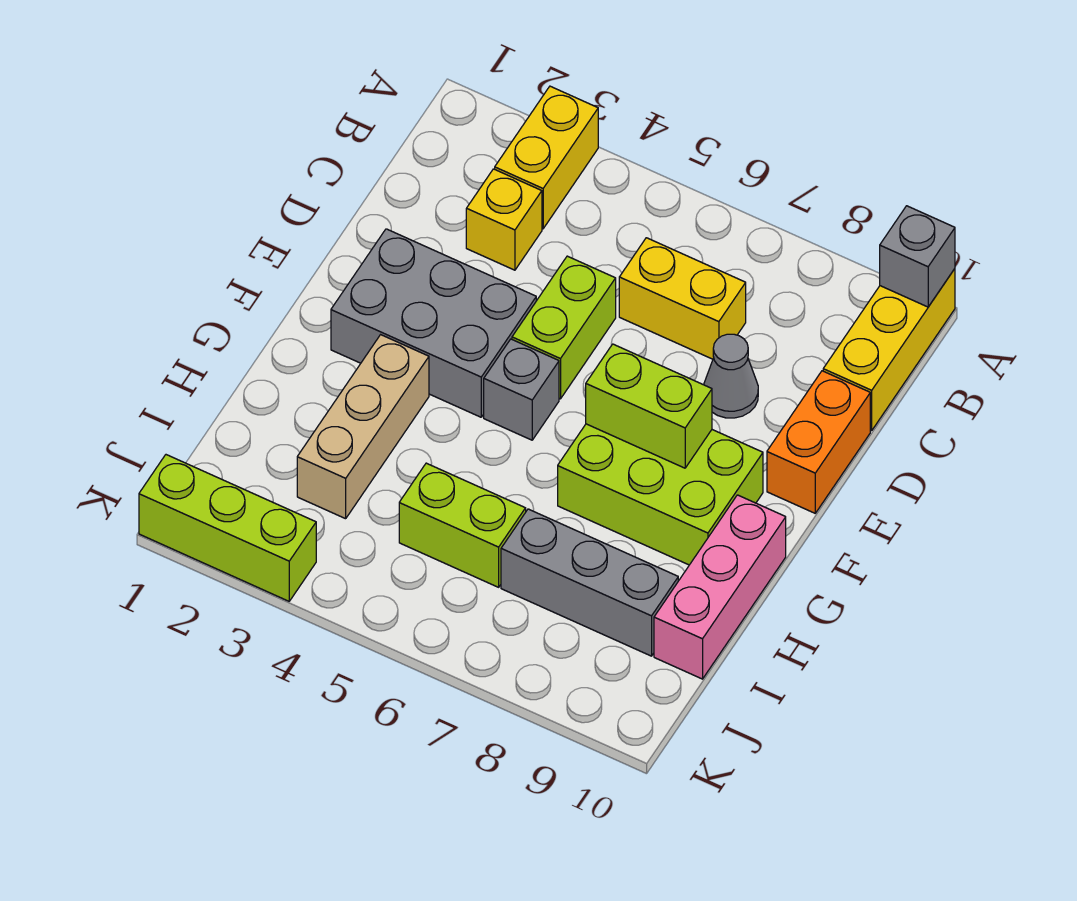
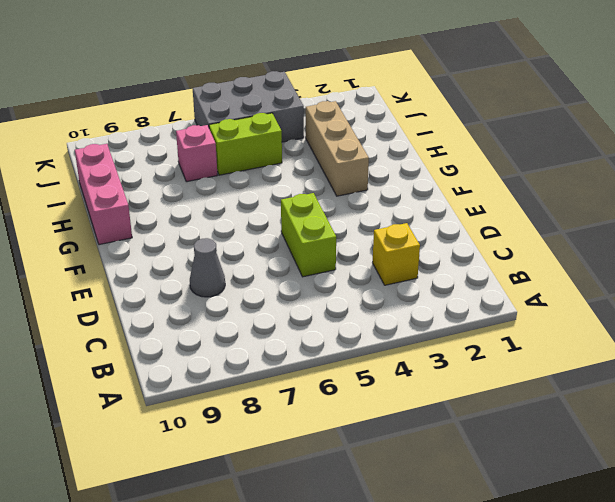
pink 1x1 brick [176,125,217,182] -> grey 1x3 brick [501,509,678,656]
grey 2x3 brick [193,71,304,142] -> grey 2x3 brick moved to [331,229,536,417]
none -> yellow 1x2 brick [495,86,598,229]
none -> yellow 1x3 brick [823,269,955,431]
none -> yellow 1x2 brick [619,238,746,359]

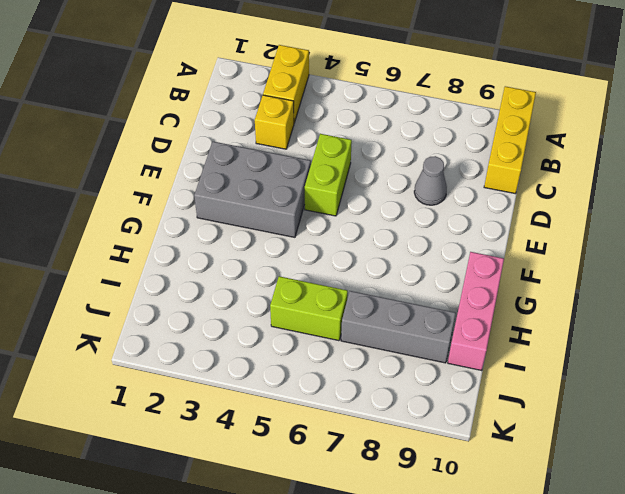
none -> yellow 1x2 brick [619,238,746,359]
none -> orange 1x2 brick [767,371,870,513]
none -> grey 1x1 brick [484,339,559,440]

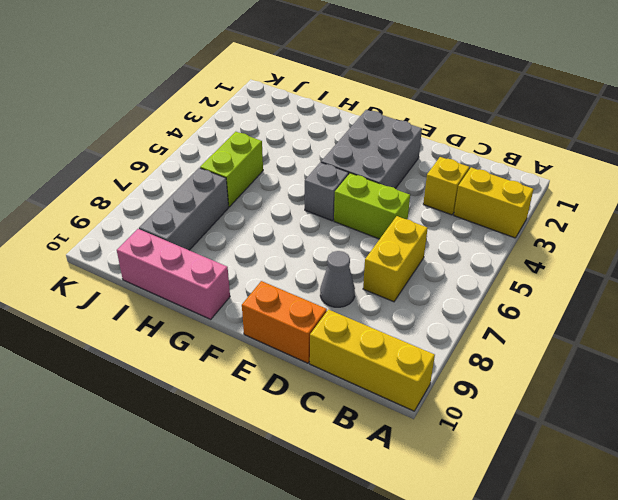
none -> lime 2x3 brick [558,424,763,565]
none -> tan 1x3 brick [297,335,429,519]
none -> lime 1x3 brick [139,455,316,601]

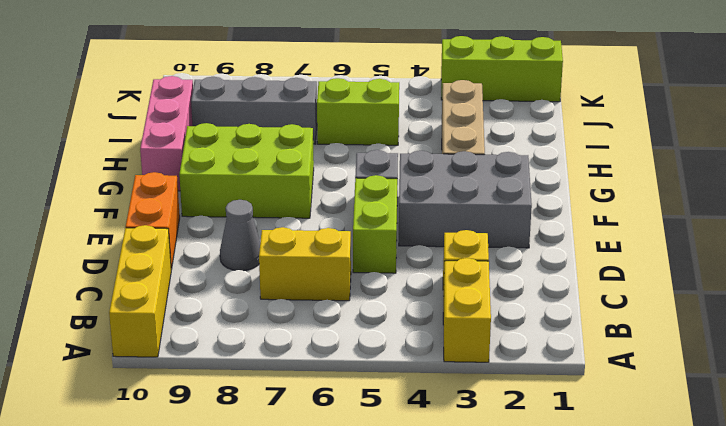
none -> grey 1x1 brick [880,206,955,307]
none -> lime 1x2 brick [586,344,712,468]

